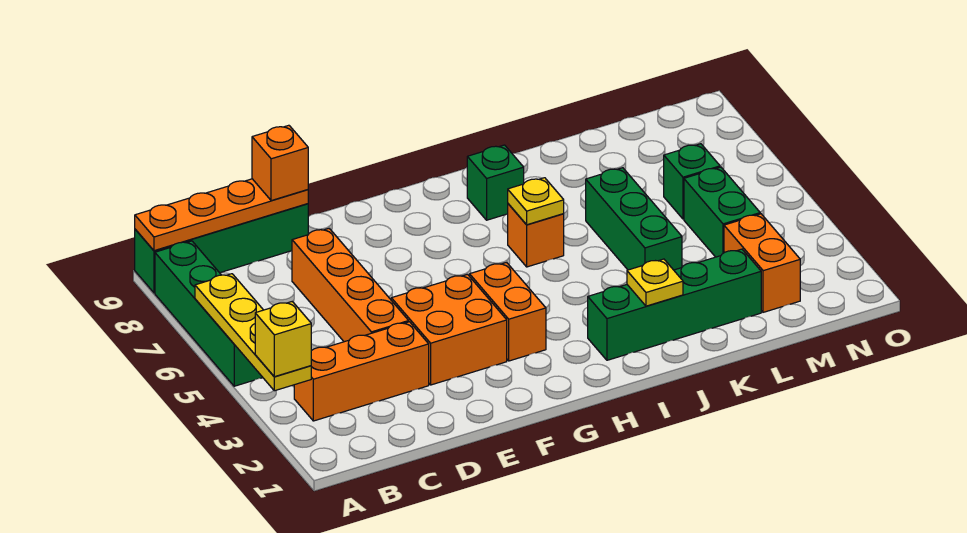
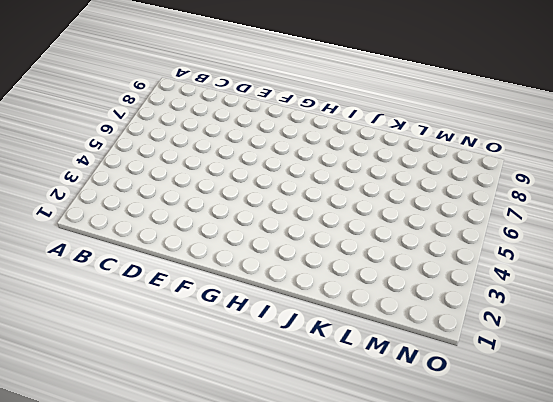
none -> green 1x4 brick [155,241,263,386]
none -> green 1x4 brick [135,204,308,293]
none -> orange 1x3 brick [294,322,429,421]

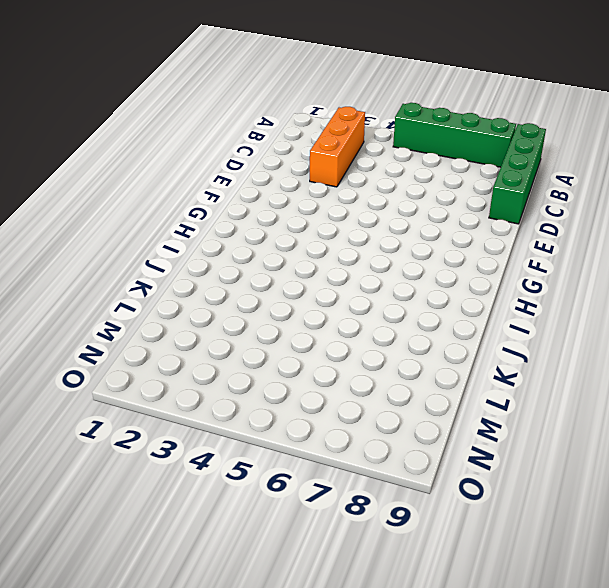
none -> orange 1x4 brick [292,229,409,342]
none -> orange 2x2 brick [391,274,507,385]
none -> orange 1x2 brick [470,262,546,361]

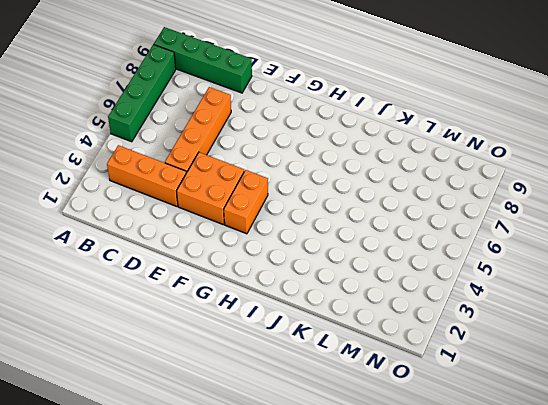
none -> green 1x4 brick [588,249,761,360]
none -> orange 1x1 brick [508,204,564,267]
none -> green 1x1 brick [467,145,524,220]

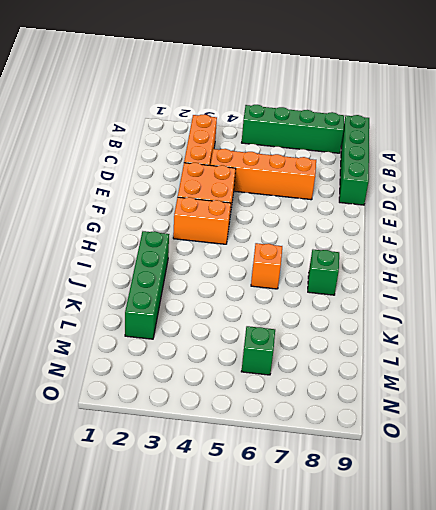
none -> green 1x3 brick [586,168,682,270]
none -> orange 1x2 brick [724,214,800,312]
none -> green 1x2 brick [684,167,760,257]

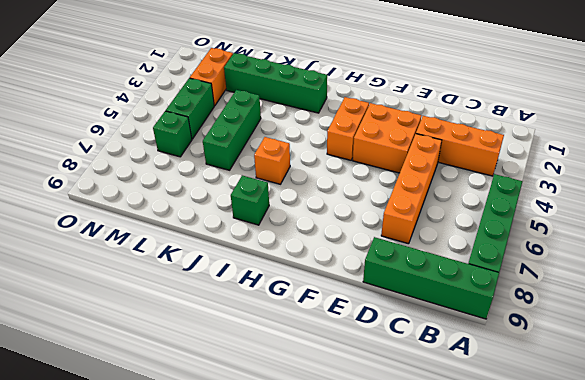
none -> yellow 1x4 plate [195,274,311,391]
none -> orange 1x4 plate [135,179,308,251]
none -> yellow 1x1 plate [508,178,564,225]

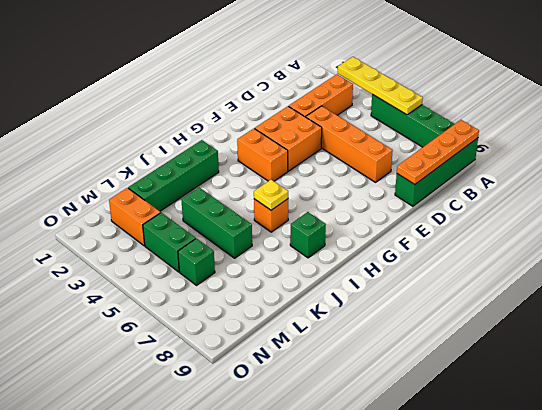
none -> yellow 1x1 plate [627,259,683,306]
none -> yellow 1x1 brick [255,302,311,377]
none -> orange 1x1 brick [252,125,308,201]

